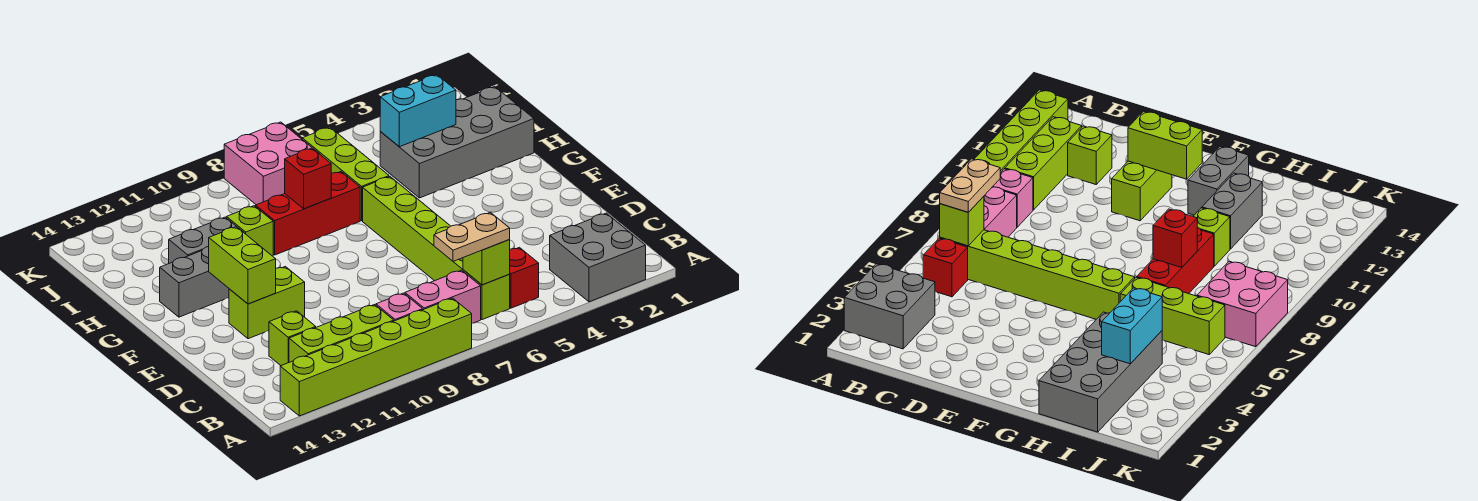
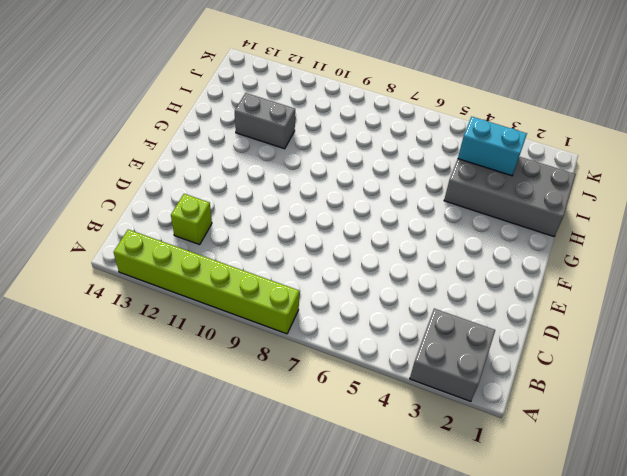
none -> red 1x1 brick [509,247,539,308]
none -> lime 1x6 brick [363,177,510,320]
none -> pink 1x2 brick [405,270,481,323]

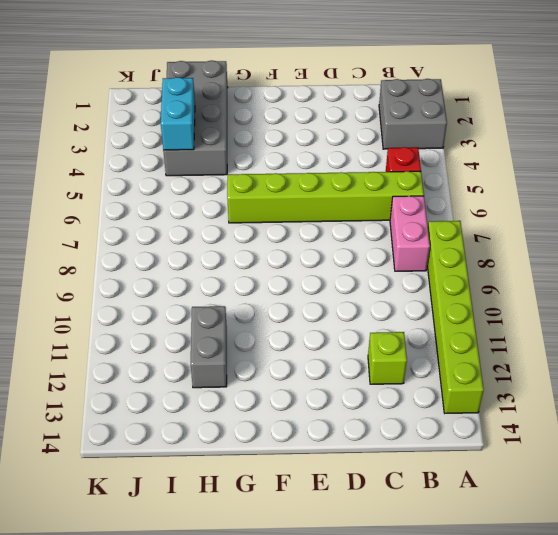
none -> pink 1x1 brick [376,293,423,321]
none -> lime 1x3 brick [289,305,394,362]
none -> lime 1x2 brick [229,267,305,339]

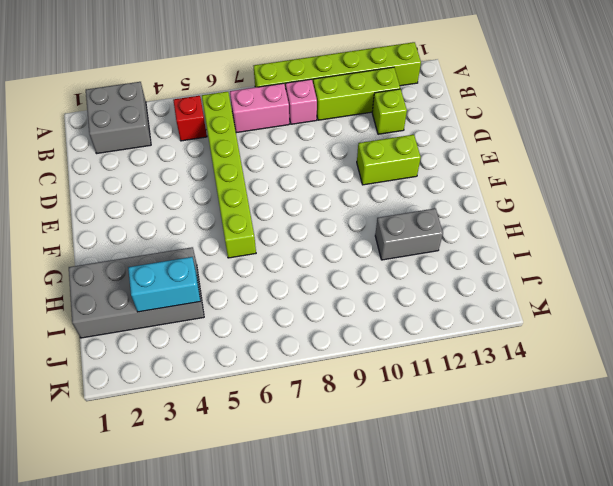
none -> grey 1x2 brick [160,247,229,317]
none -> lime 1x3 brick [302,127,389,221]
none -> red 1x3 brick [256,172,360,255]

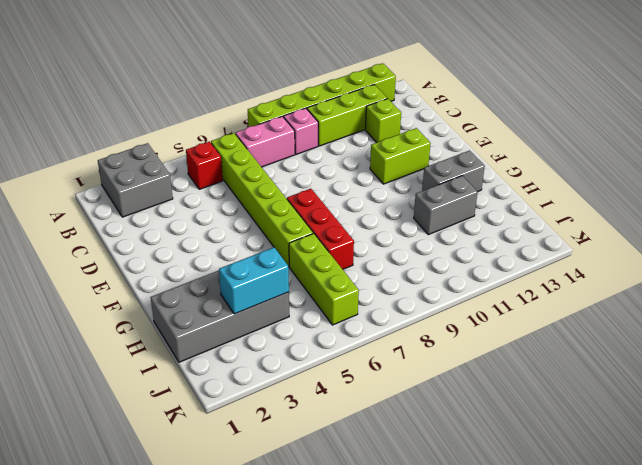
red 1x3 brick [287,189,354,269] -> red 1x3 brick turned to [256,172,360,255]
none -> lime 1x1 brick [227,206,273,256]
none -> pink 2x2 brick [224,122,317,205]
none -> lime 1x1 brick [463,240,510,285]

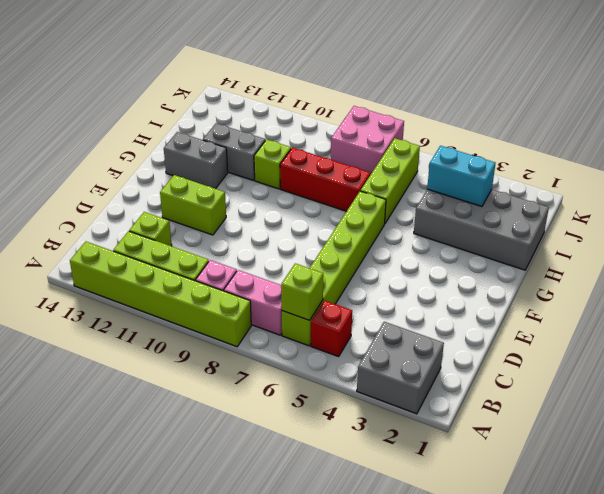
none -> lime 1x2 brick [209,227,276,304]
none -> red 1x1 brick [285,148,331,209]
none -> tan 1x2 plate [434,213,510,261]

